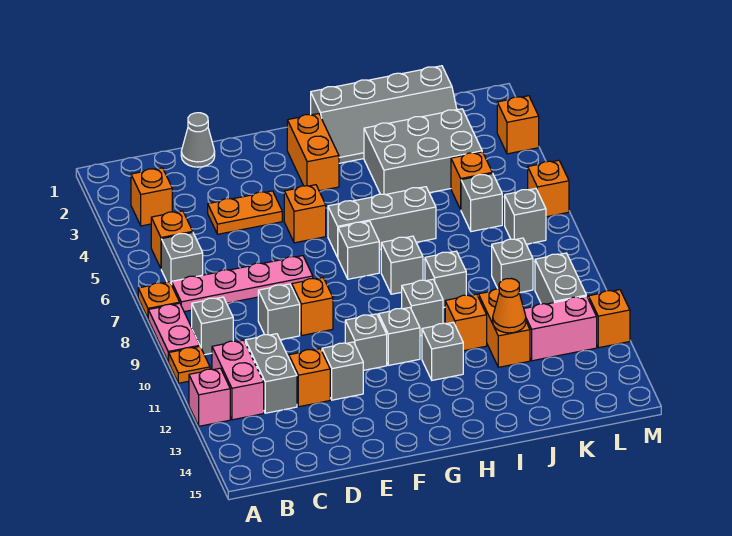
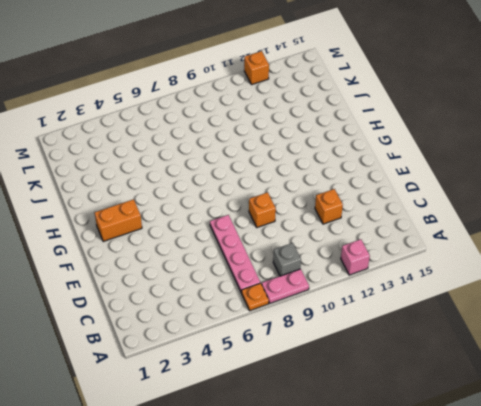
none -> orange 1x1 plate [168,347,210,383]
none -> orange 1x1 brick [131,168,172,226]
none -> orange 1x1 brick [151,211,193,268]
none -> grey 1x1 brick [161,233,203,285]

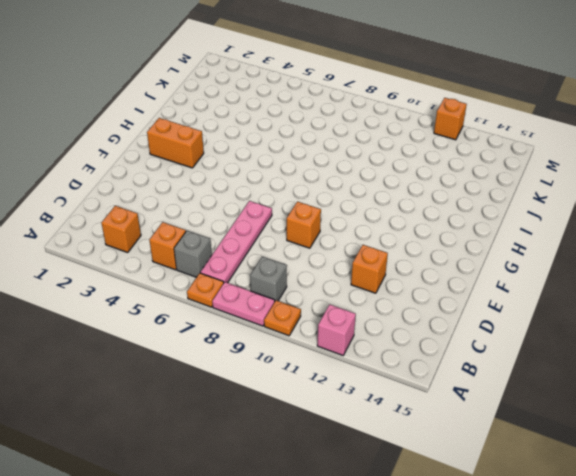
none -> pink 1x2 brick [212,340,264,420]
none -> grey 1x2 brick [245,334,297,413]
none -> grey 1x1 cone [181,113,215,167]
none -> orange 1x2 plate [208,191,282,234]

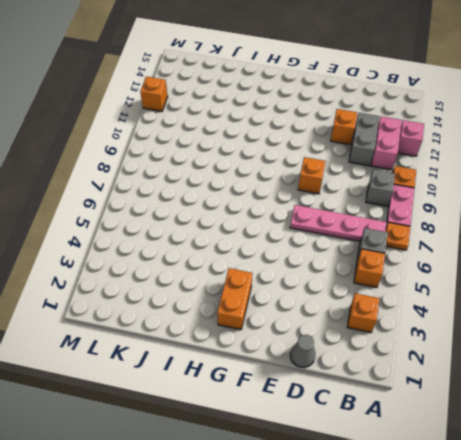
none -> orange 1x2 plate [208,191,282,234]
none -> grey 1x1 brick [258,284,300,340]
none -> grey 1x1 brick [322,342,363,400]
none -> orange 1x1 brick [284,185,326,243]

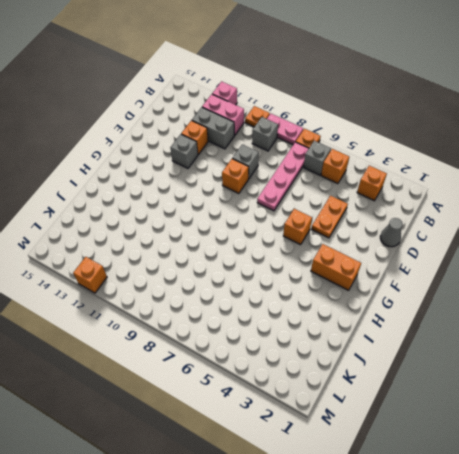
none -> grey 1x1 brick [345,314,387,370]
none -> grey 1x3 brick [328,187,436,257]
none -> grey 1x1 brick [338,221,379,279]
none -> grey 1x1 brick [379,307,420,365]

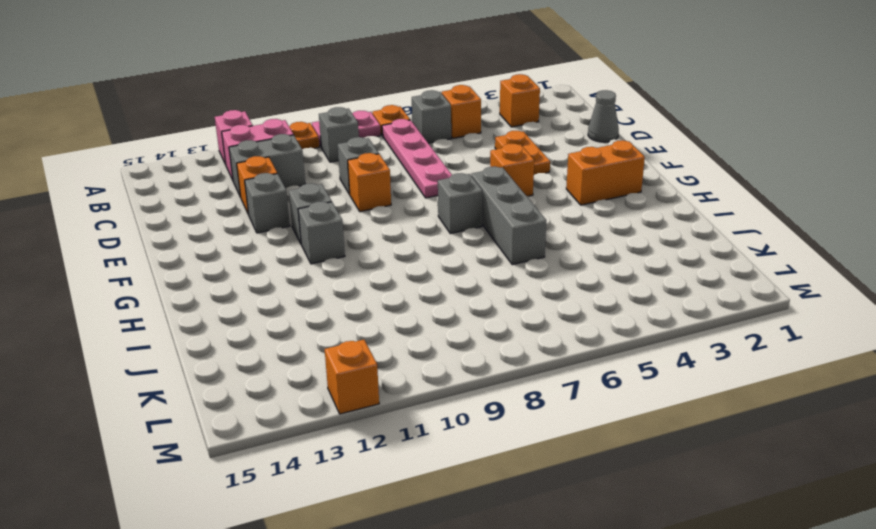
none -> grey 2x4 slope [311,66,457,163]
none -> grey 1x1 brick [381,236,423,294]
none -> grey 1x1 brick [402,279,443,336]
none -> grey 1x1 brick [422,322,463,380]

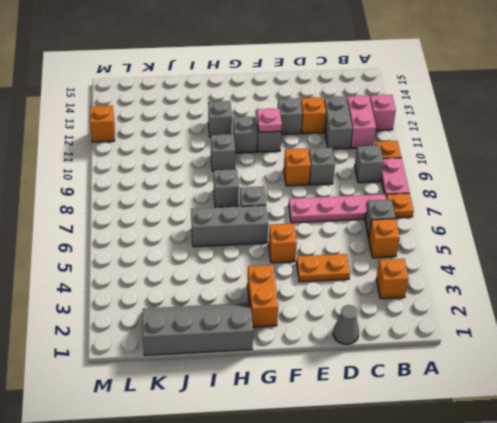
pink 1x1 plate [257,108,282,132] -> none
none -> grey 2x3 brick [364,109,482,195]
none -> grey 1x1 brick [425,251,466,308]
none -> orange 1x1 brick [445,294,487,351]
none -> orange 1x2 brick [478,289,530,367]

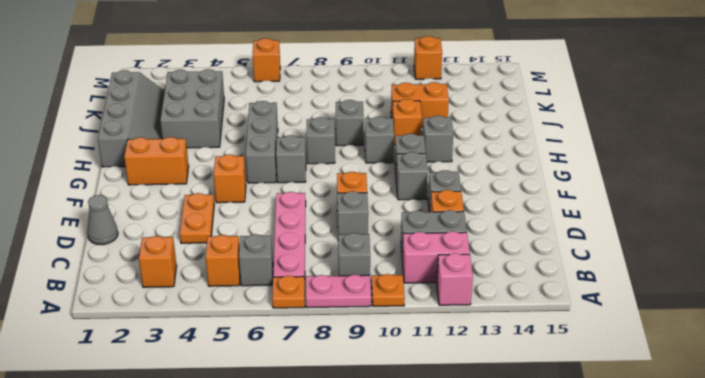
none -> orange 1x1 brick [451,152,492,210]
none -> grey 1x1 brick [461,173,502,232]
none -> grey 1x1 brick [492,238,533,293]
none -> pink 1x2 brick [524,296,597,361]

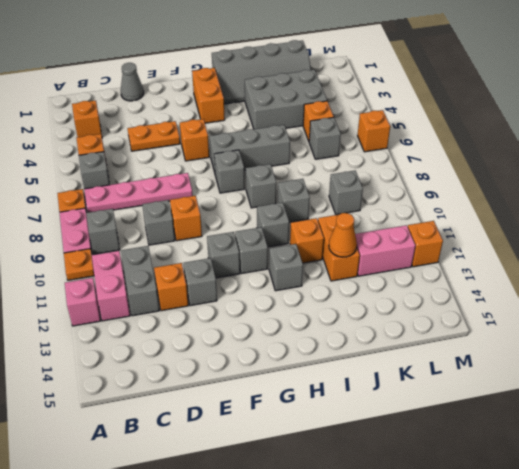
none -> grey 1x1 brick [505,189,546,244]
none -> grey 1x2 brick [535,253,586,304]
none -> orange 1x1 brick [497,96,539,154]

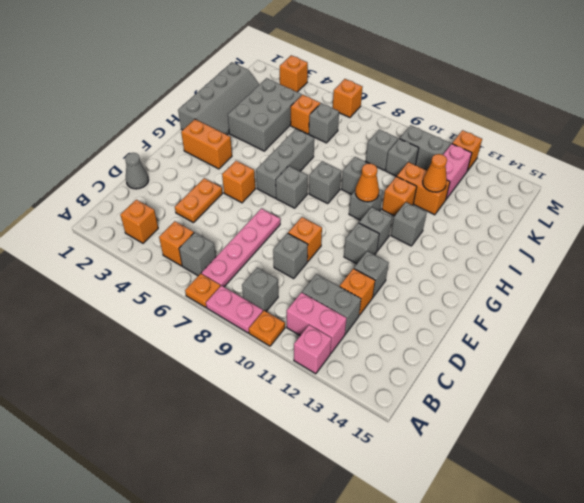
orange 1x1 cone [355,164,379,202] -> none
grey 1x1 brick [385,139,419,177] -> grey 1x1 brick moved to [505,189,546,244]

